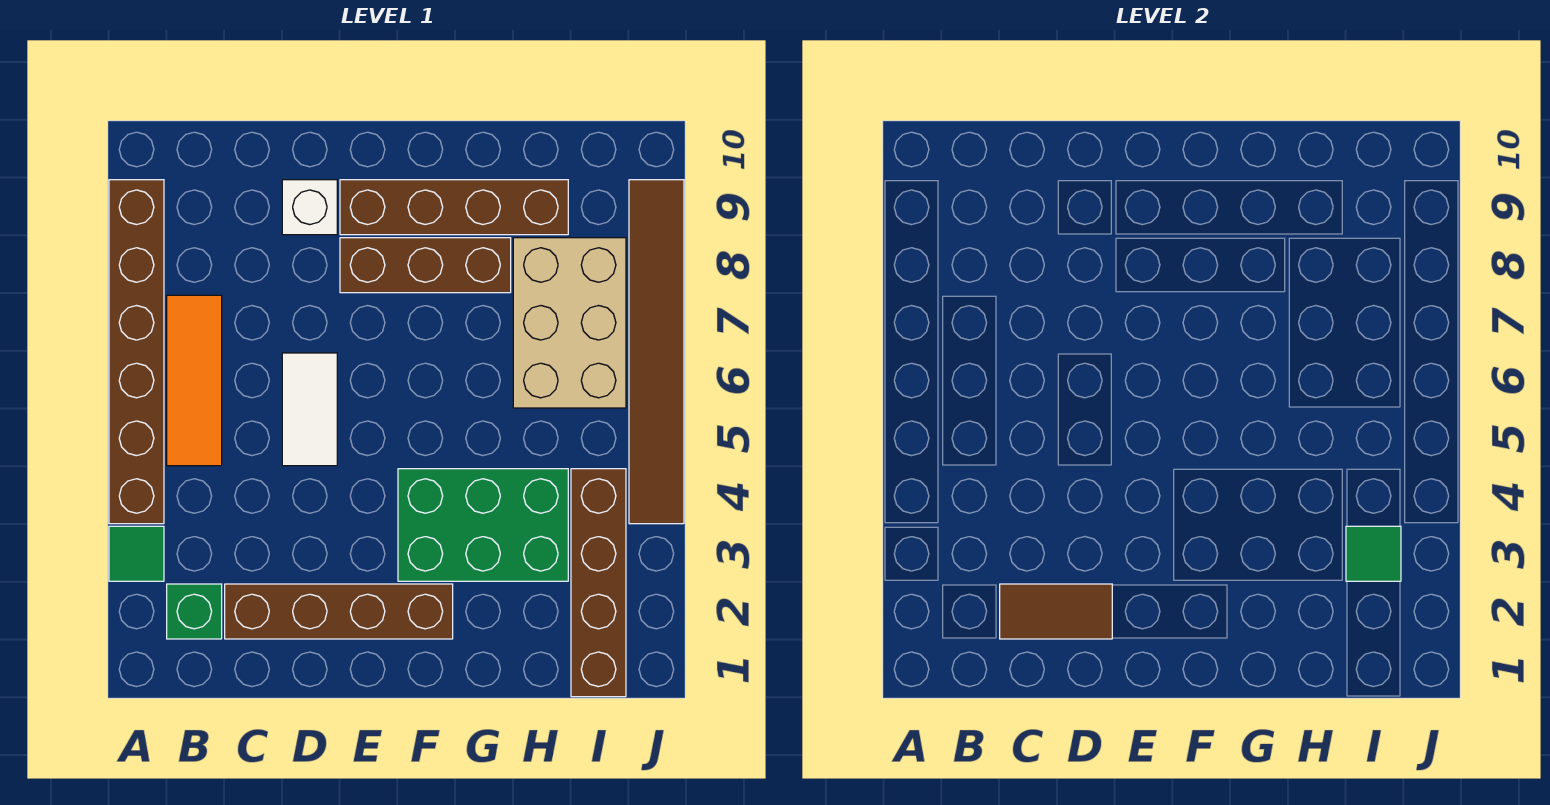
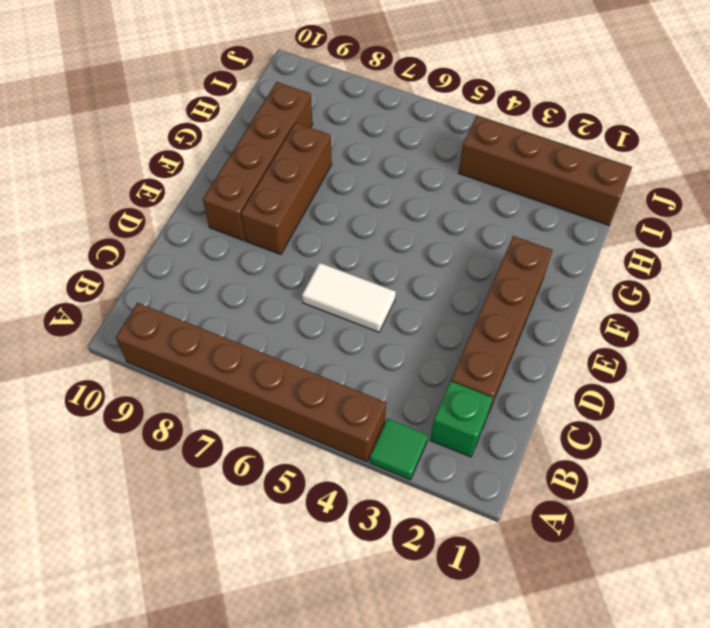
none -> orange 1x3 tile [167,295,222,466]
none -> white 1x1 brick [282,180,337,235]
none -> green 2x3 brick [398,469,568,581]

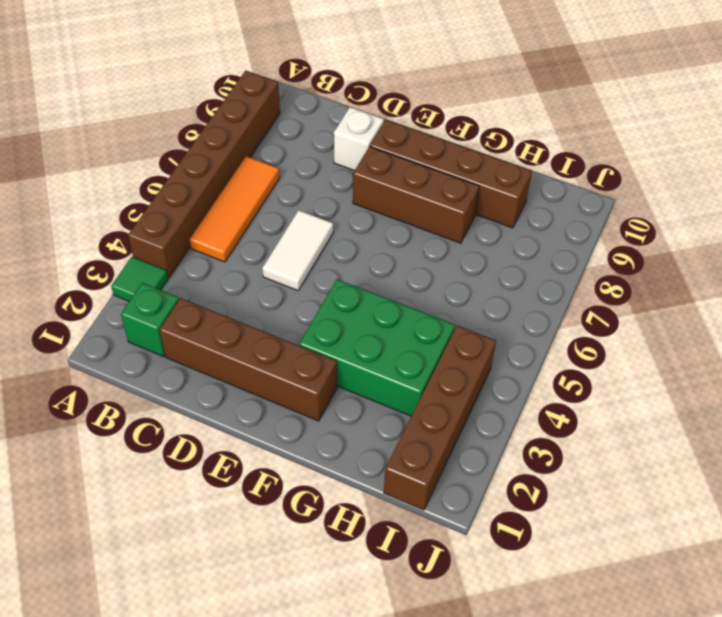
none -> tan 2x3 brick [513,238,626,408]
none -> brown 1x6 tile [629,180,684,524]
none -> brown 1x2 tile [1000,584,1112,639]

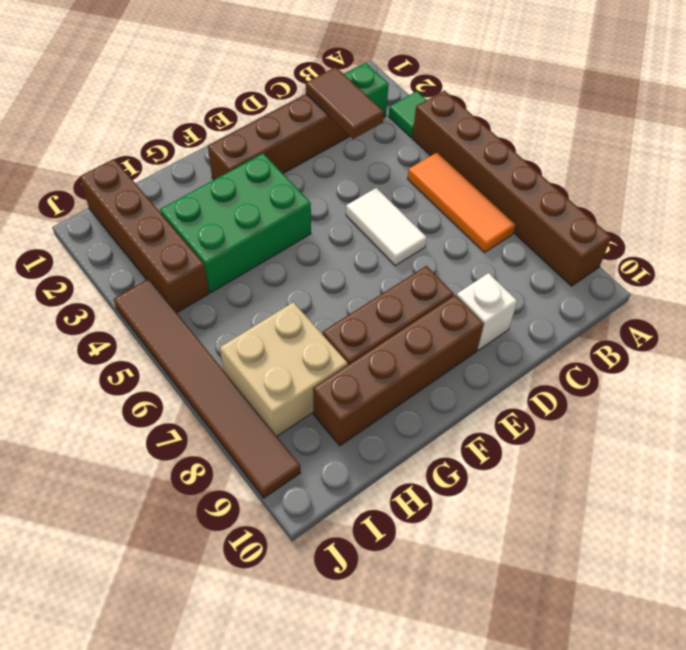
brown 1x2 tile [306,67,384,139] -> brown 1x2 tile turned to [1000,584,1112,639]
tan 2x2 brick [220,302,348,436] -> tan 2x3 brick [513,238,626,408]
none -> green 1x1 tile [1346,526,1401,581]

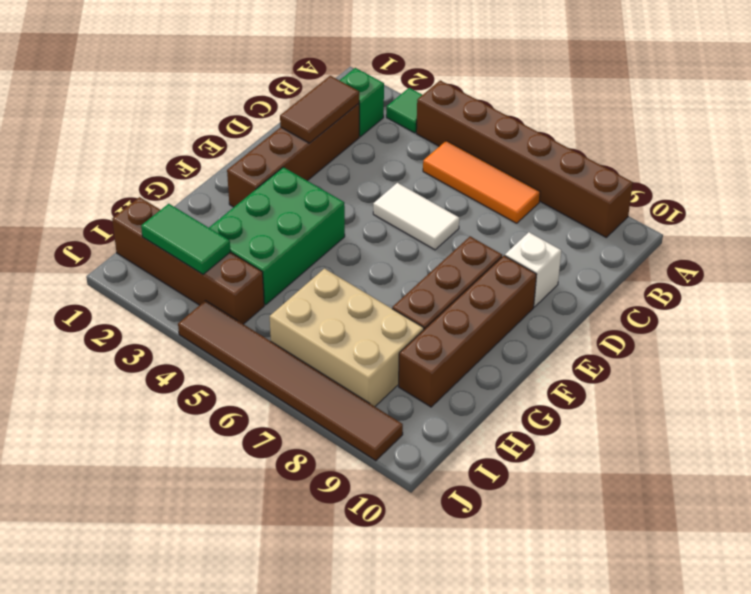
green 1x2 tile [141,204,231,274] -> green 1x1 tile [1346,526,1401,581]

